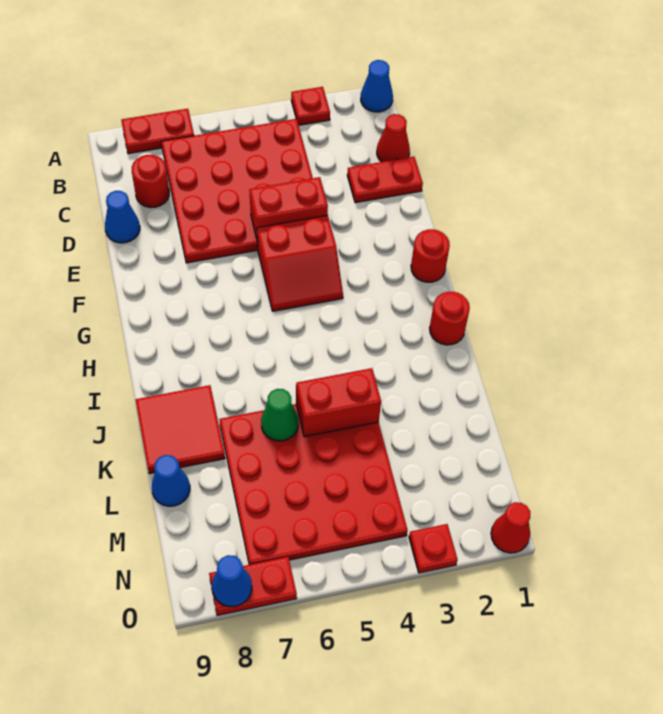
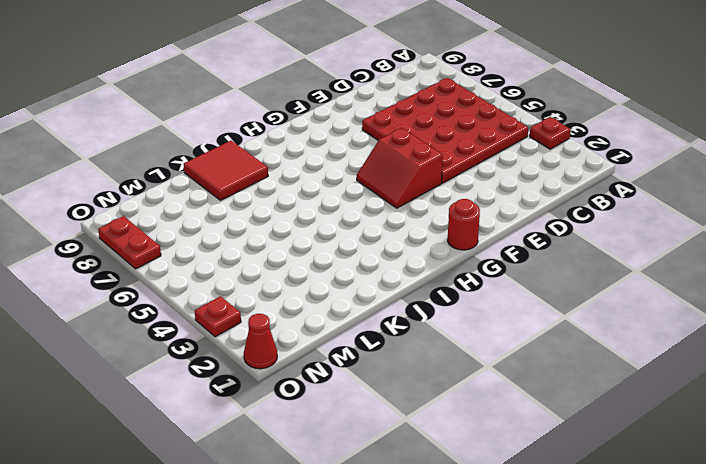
none -> blue 1x1 cone [361,60,393,112]
none -> red 1x2 plate [121,109,194,154]
none -> red 1x1 cone [377,114,410,162]

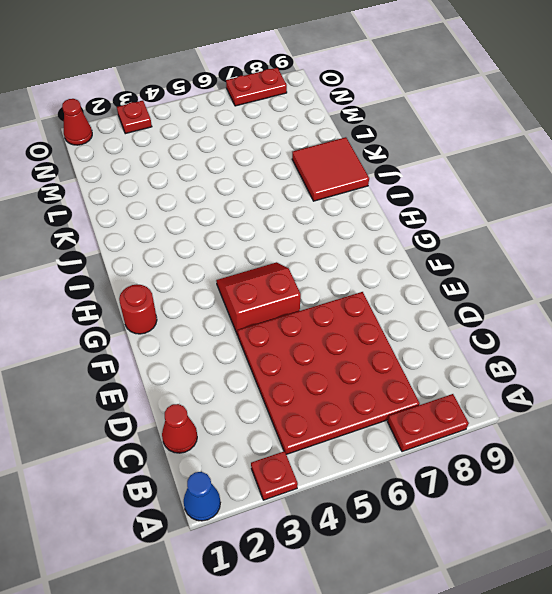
none -> red 1x1 round brick [132,155,169,208]
none -> red 1x2 plate [347,157,423,203]
none -> blue 1x1 cone [105,191,140,243]

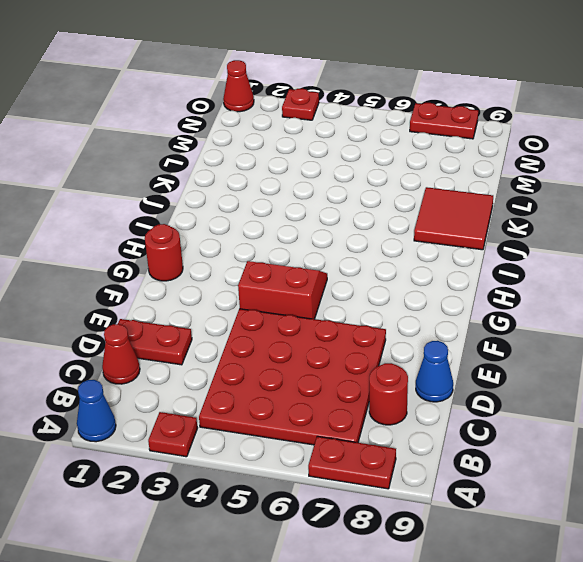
none -> red 1x1 round brick [430,292,470,345]
none -> red 4x4 plate [219,404,408,565]
none -> blue 1x1 cone [152,455,190,506]

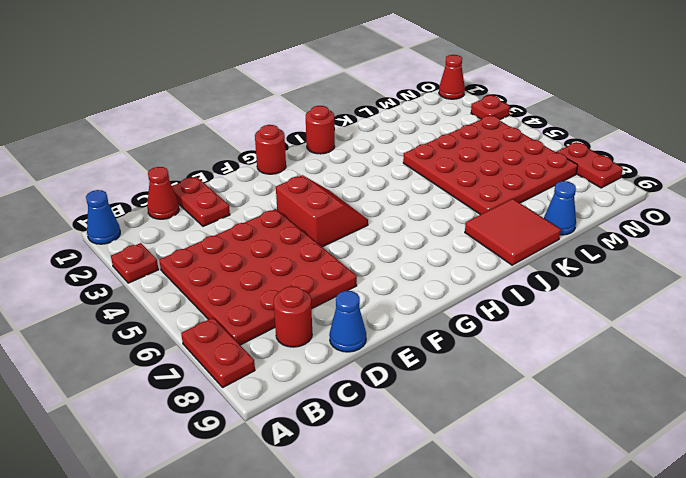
none -> red 1x2 brick [249,177,328,242]
none -> red 1x2 brick [296,368,381,437]
none -> green 1x1 cone [261,389,299,441]

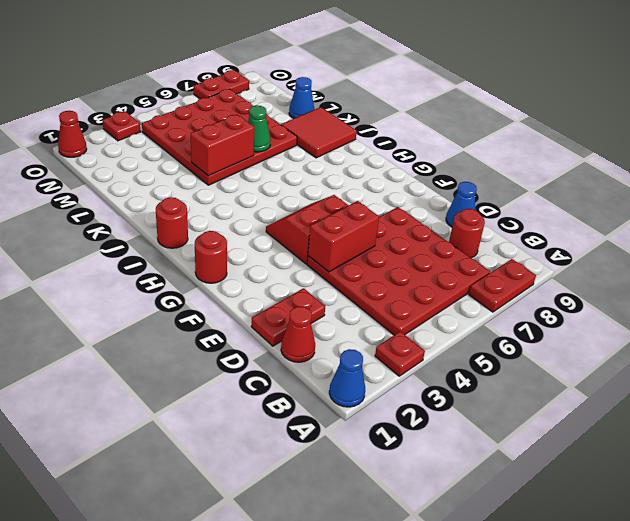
none -> blue 1x1 cone [212,555,252,606]

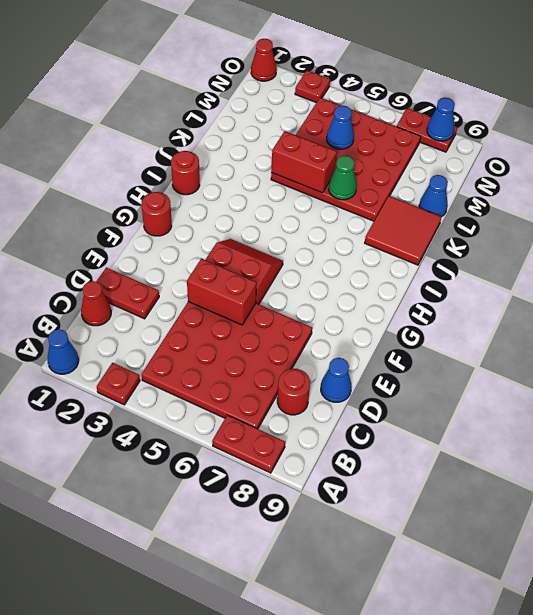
blue 1x1 cone [327,106,354,149] -> none

